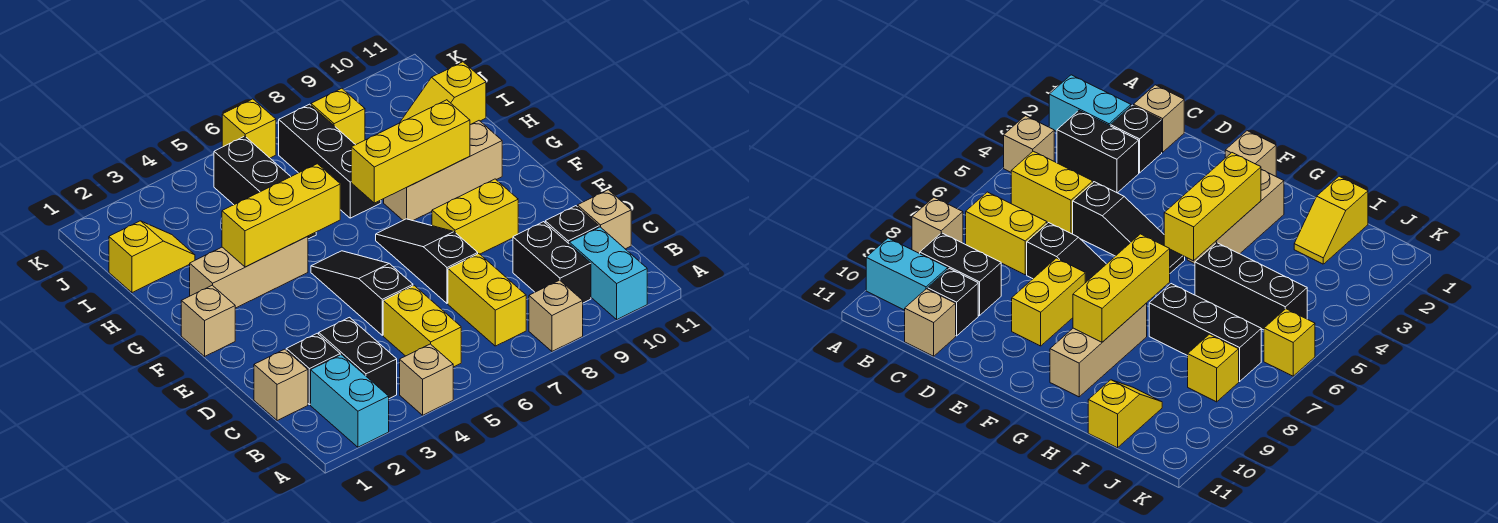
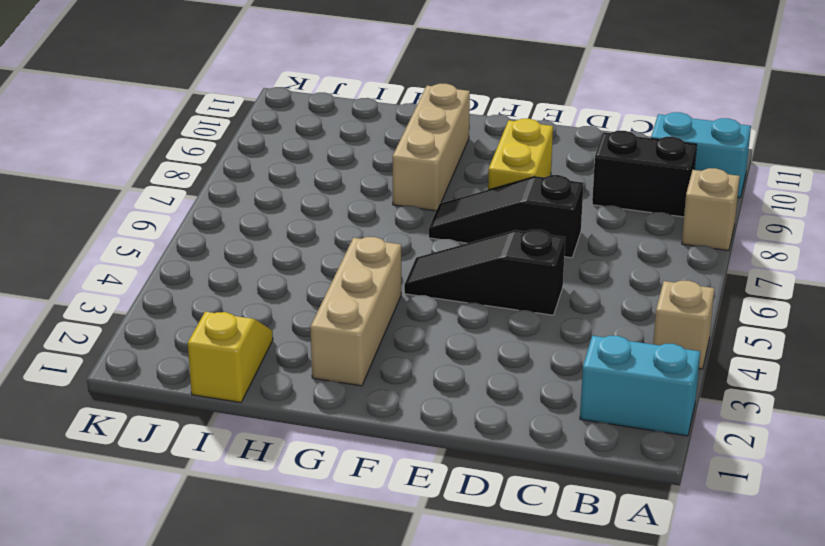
none -> black 1x2 brick [319,317,397,399]
none -> yellow 1x2 brick [383,286,461,367]
none -> yellow 1x2 brick [448,254,526,346]

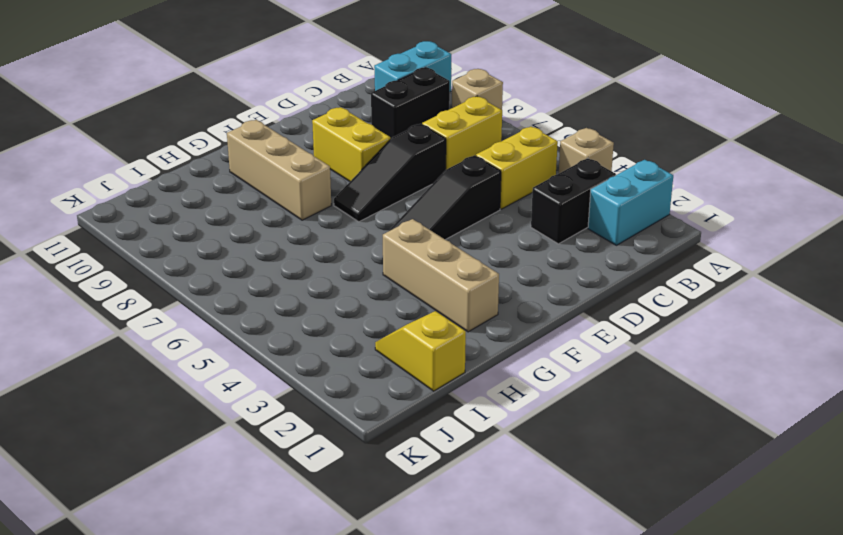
none -> tan 1x1 brick [254,349,308,421]
none -> black 1x1 brick [286,333,340,405]
none -> black 1x1 brick [545,206,599,243]

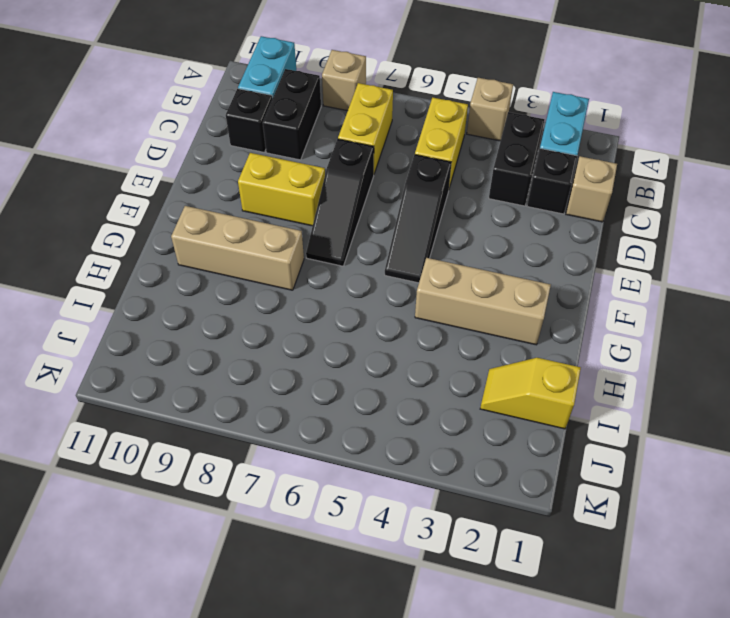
none -> tan 1x1 brick [578,190,631,249]
none -> tan 1x1 brick [181,285,235,356]
none -> black 1x3 brick [214,136,316,239]

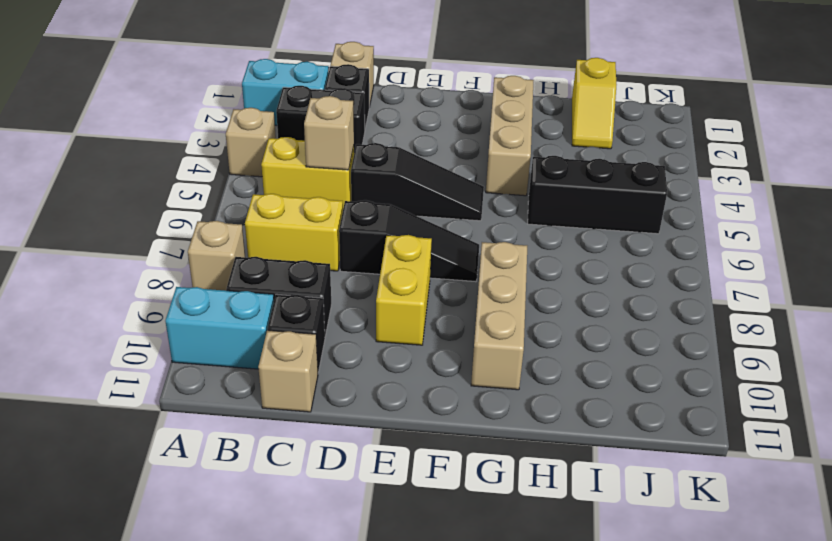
tan 1x1 brick [304,96,354,170] -> tan 1x1 brick moved to [181,285,235,356]
none -> black 1x3 brick [279,104,381,218]
none -> yellow 1x2 slope [400,62,486,125]
none -> yellow 1x1 brick [311,88,365,145]

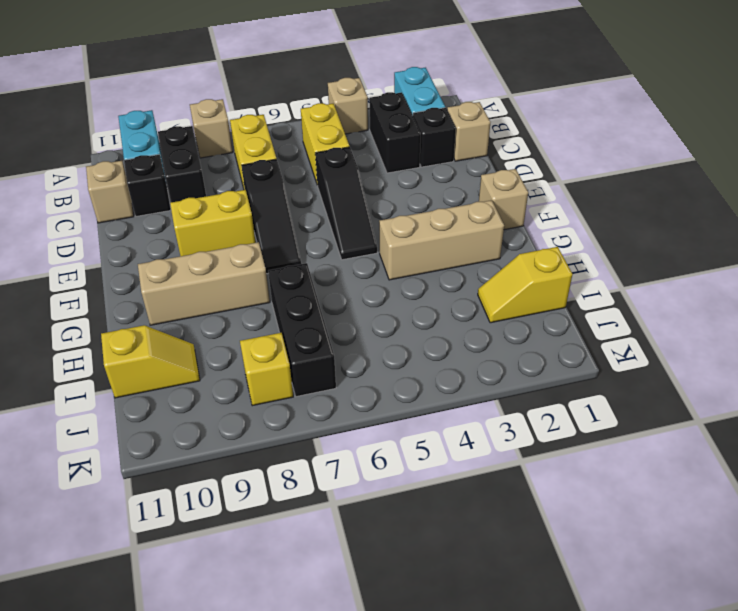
none -> black 1x3 brick [214,136,316,239]
none -> yellow 1x1 brick [222,99,276,158]
none -> yellow 1x3 brick [222,164,340,267]

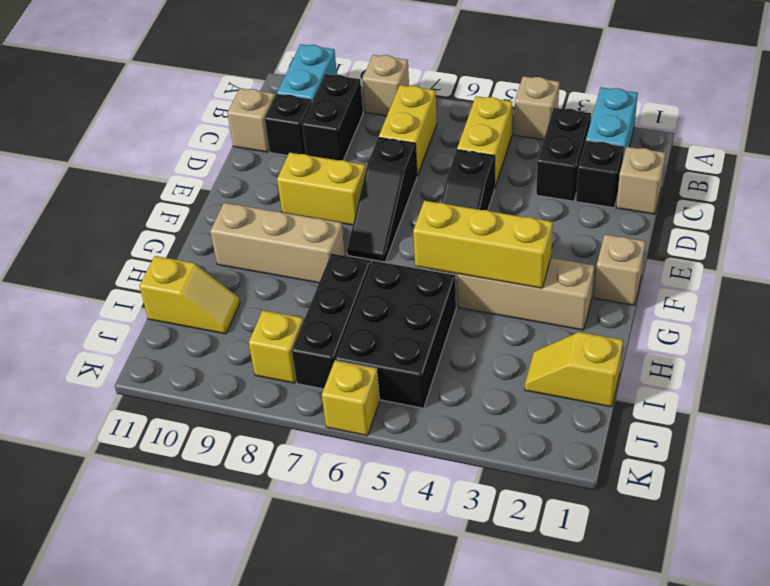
black 2x3 brick [335,261,456,408] -> black 1x3 brick [214,136,316,239]
none -> yellow 1x3 brick [351,100,470,203]

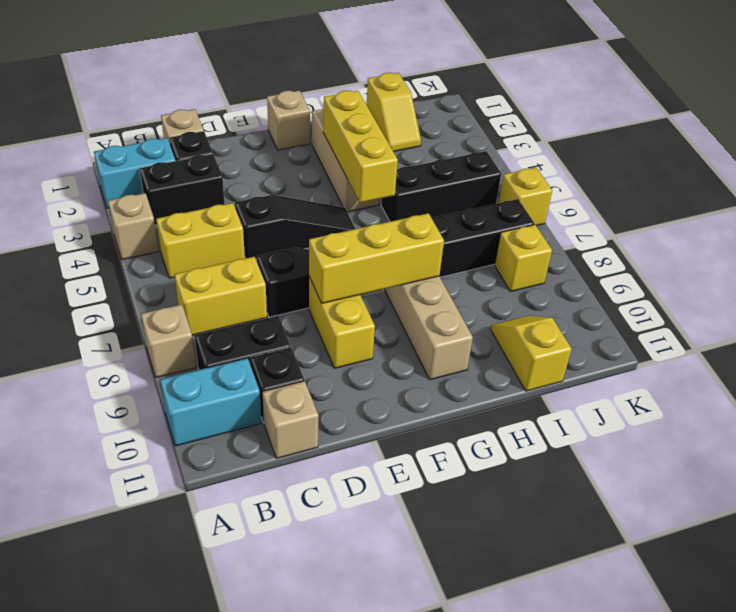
yellow 1x3 brick [309,213,444,303] -> yellow 1x3 brick turned to [351,100,470,203]

